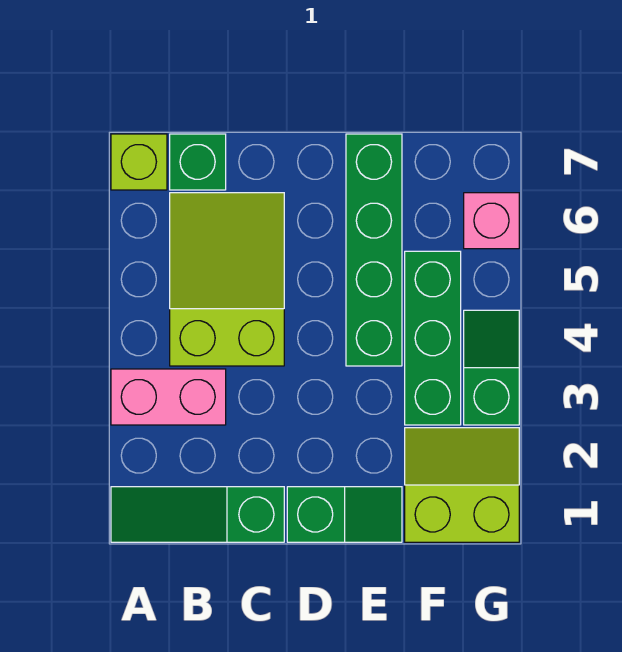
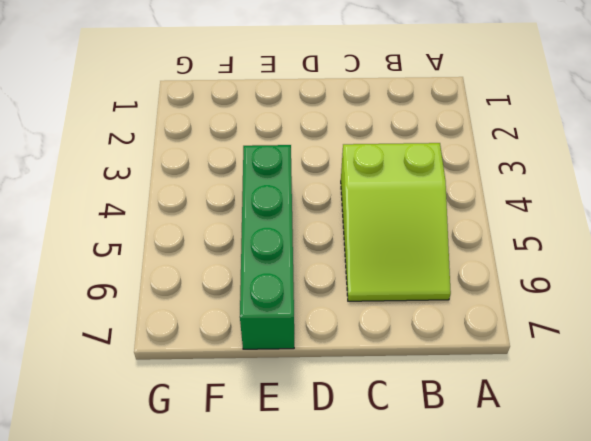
none -> green 1x3 slope [111,487,284,542]
none -> pink 1x2 brick [111,369,226,425]

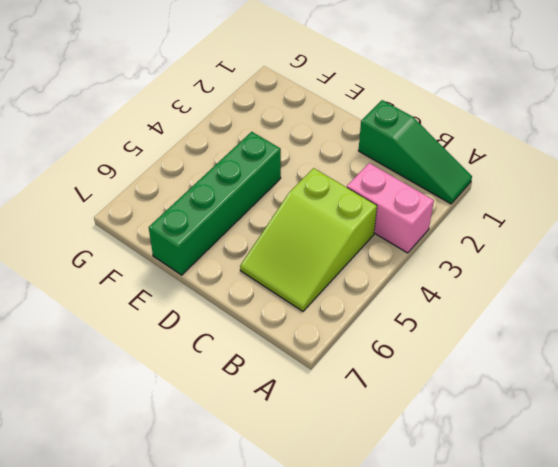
none -> lime 1x1 brick [111,134,167,190]
none -> green 1x1 brick [170,134,226,190]

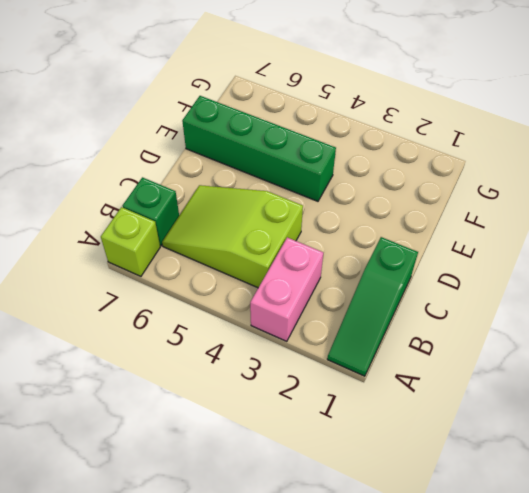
none -> green 1x2 slope [287,487,402,542]
none -> lime 2x2 slope [405,428,519,542]

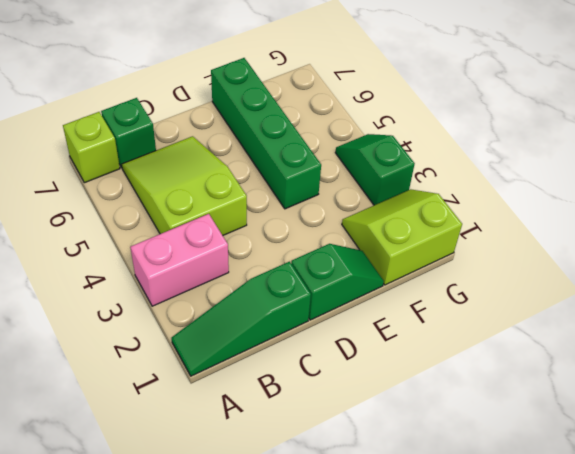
none -> green 1x3 brick [405,251,461,425]
none -> pink 1x1 brick [464,193,519,249]

